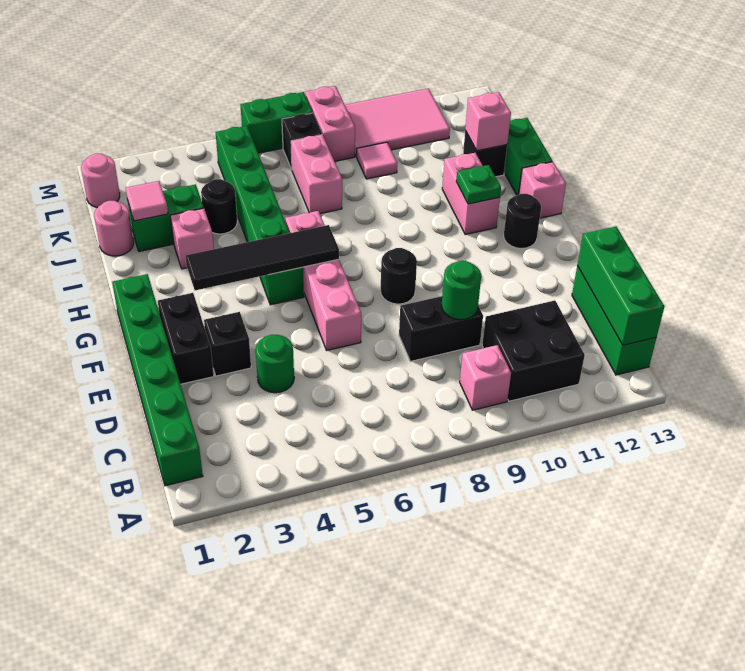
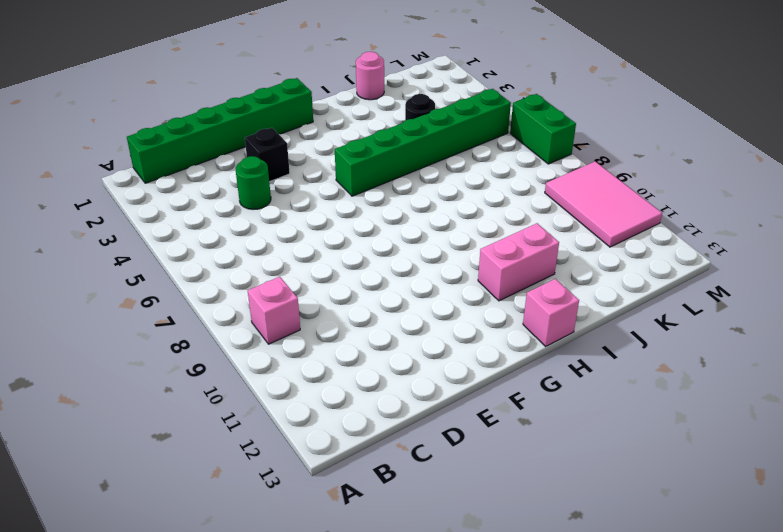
none -> black 2x2 brick [482,300,585,401]
none -> green 1x3 brick [572,266,656,375]
none -> black 1x2 brick [399,296,483,361]
none -> black 1x2 brick [158,293,214,384]

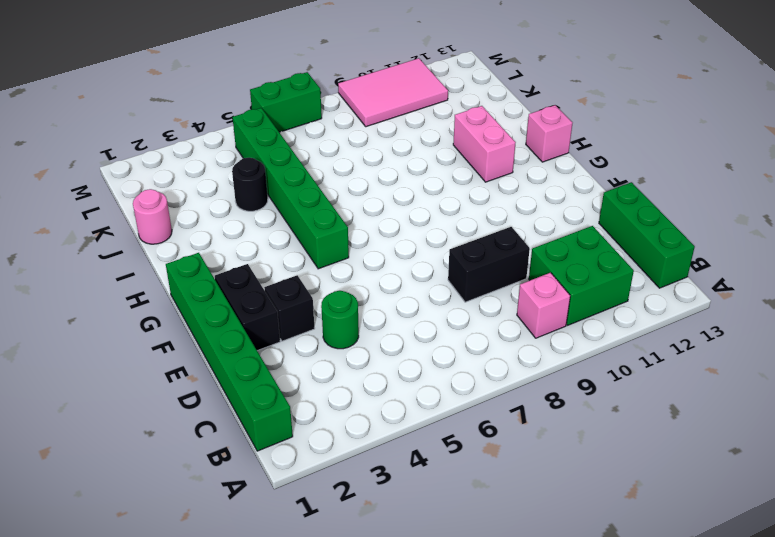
green 2x2 brick [529,226,634,325] -> black 2x2 brick [482,300,585,401]
none -> pink 1x4 brick [285,211,361,350]
none -> black 1x1 round brick [380,248,417,304]
none -> black 1x1 round brick [504,194,541,249]
none -> pink 1x1 brick [170,208,214,269]

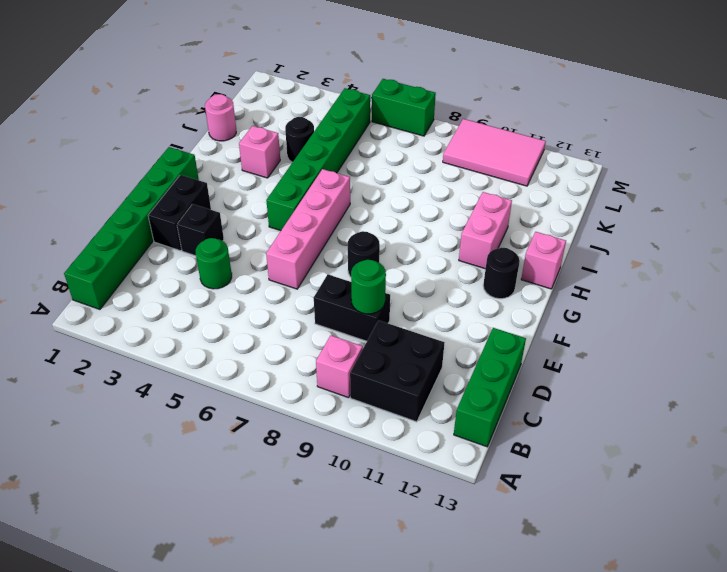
none -> green 1x2 brick [504,118,552,195]
none -> green 1x2 brick [127,184,204,251]
none -> pink 1x2 brick [291,135,342,214]
none -> black 1x1 brick [463,131,507,177]

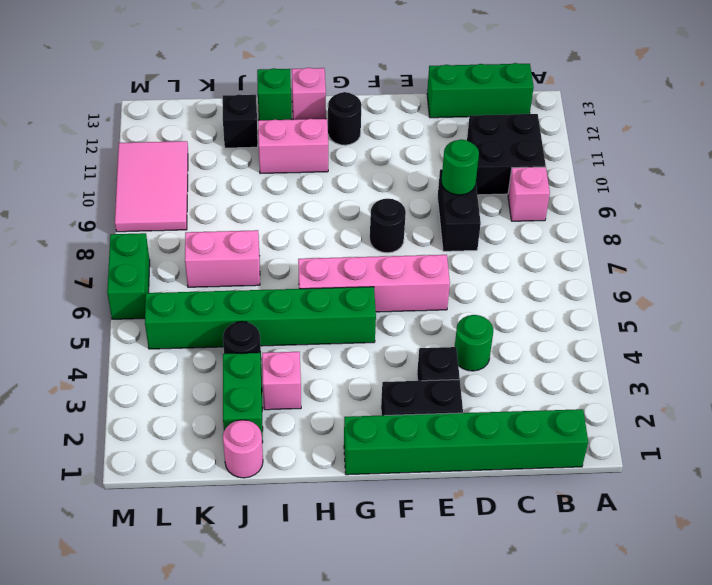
green 1x1 brick [257,68,291,120] -> green 1x2 brick [504,118,552,195]
none -> pink 1x1 tile [357,142,397,179]
none -> pink 1x1 round brick [81,154,120,208]
none -> black 1x1 brick [282,113,322,169]
none -> pink 1x2 brick [305,86,355,161]

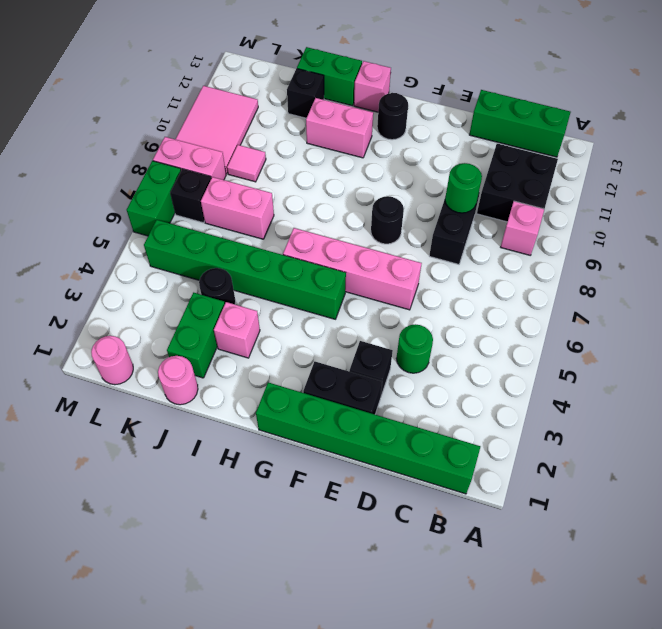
none -> green 1x3 brick [577,227,664,345]
none -> black 1x4 tile [185,225,339,290]
none -> green 1x1 plate [456,165,501,204]
none -> pink 1x1 tile [126,181,168,221]

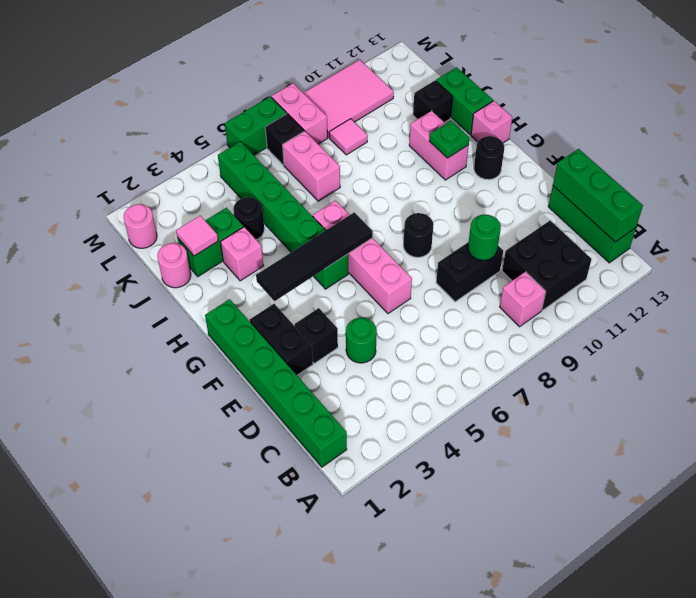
none -> pink 1x1 brick [465,92,511,151]

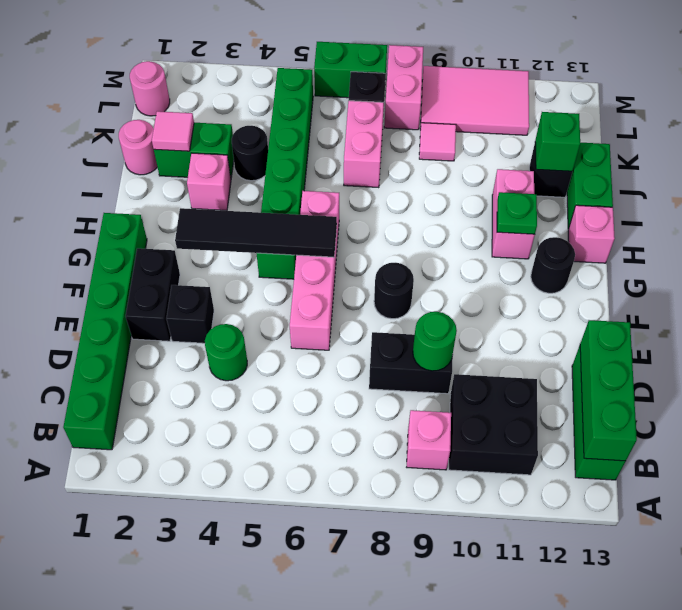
green 1x1 brick [535,112,580,171] -> pink 1x1 brick [465,92,511,151]

